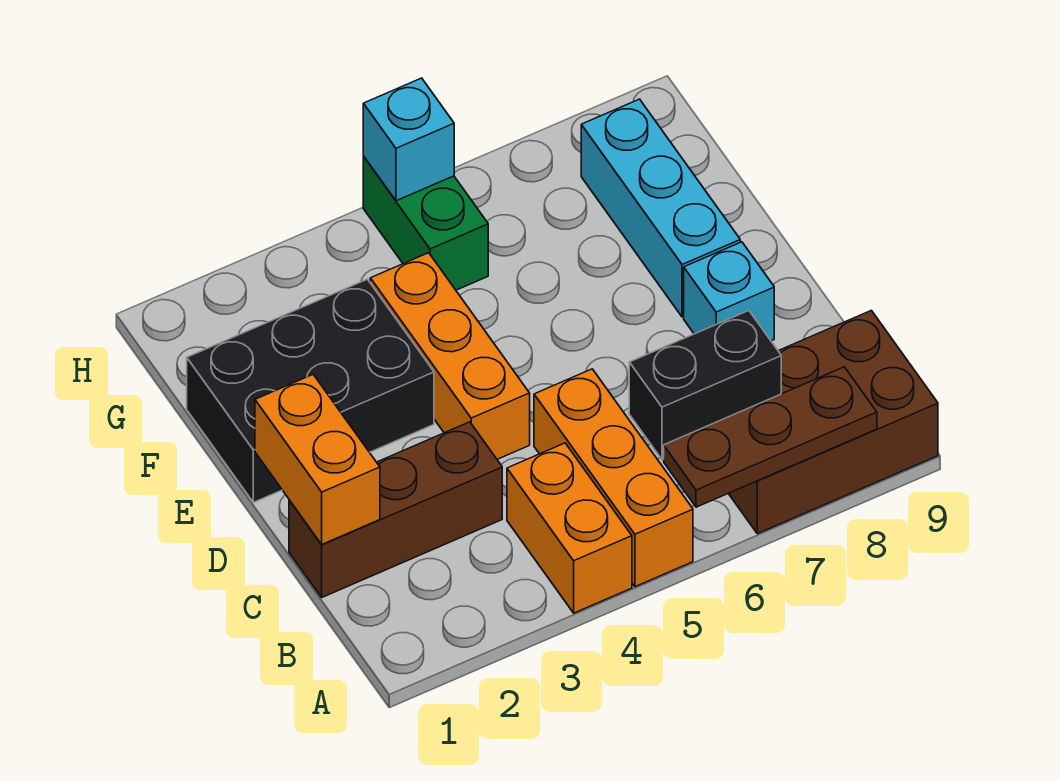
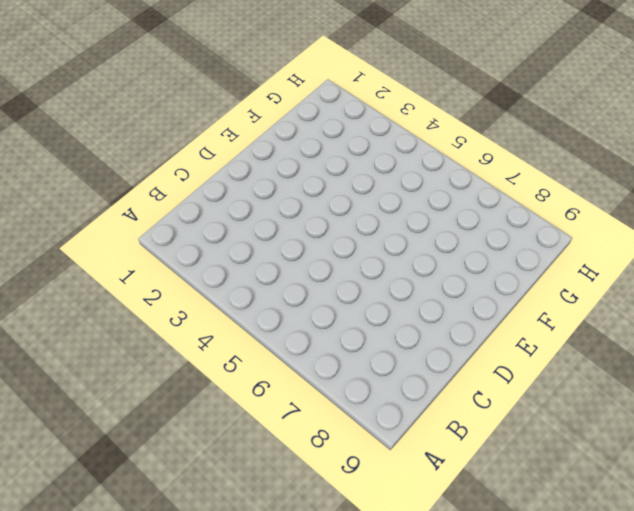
none -> orange 1x2 brick [507,443,632,613]
none -> orange 1x3 brick [534,369,693,587]
none -> brown 2x3 brick [728,310,938,534]

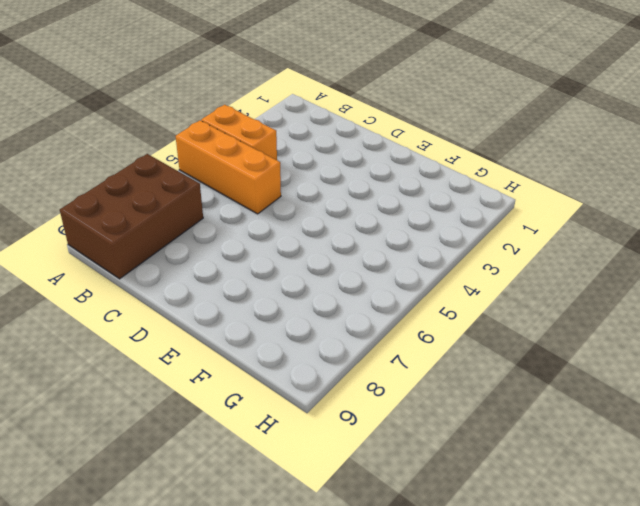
none -> brown 1x3 brick [289,422,502,597]
none -> orange 1x3 brick [370,253,530,459]
none -> cyan 1x1 brick [684,242,774,341]

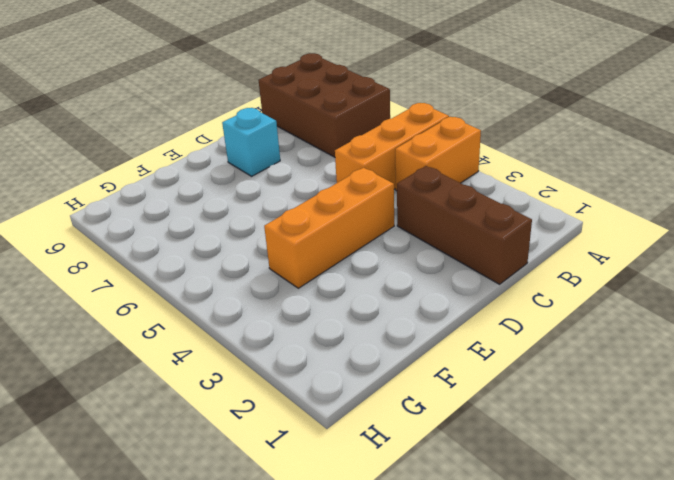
none -> black 2x3 brick [187,279,434,502]
none -> cyan 1x3 brick [581,99,740,317]
none -> green 1x2 brick [363,157,488,290]

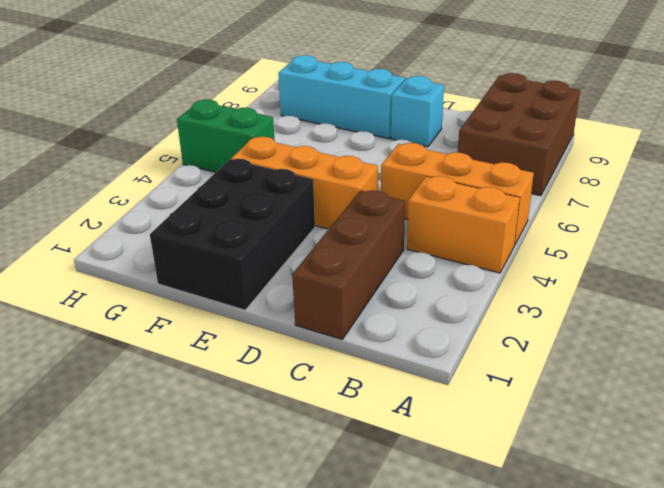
none -> brown 1x3 plate [664,367,877,507]
none -> black 1x2 brick [629,311,781,460]
none -> orange 1x2 brick [255,375,380,544]

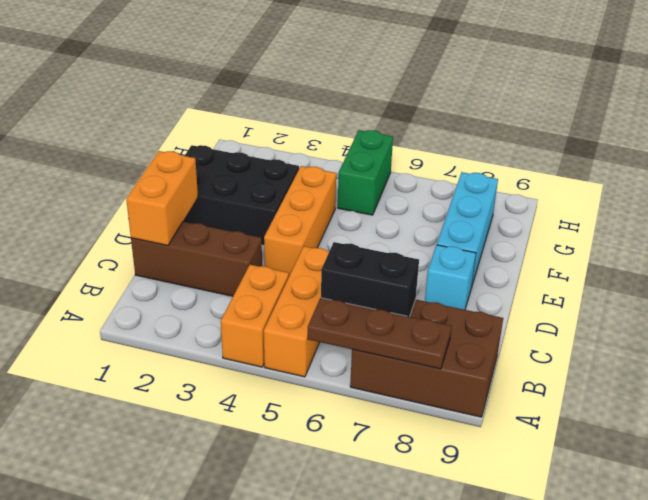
none -> cyan 1x1 brick [363,78,454,201]

